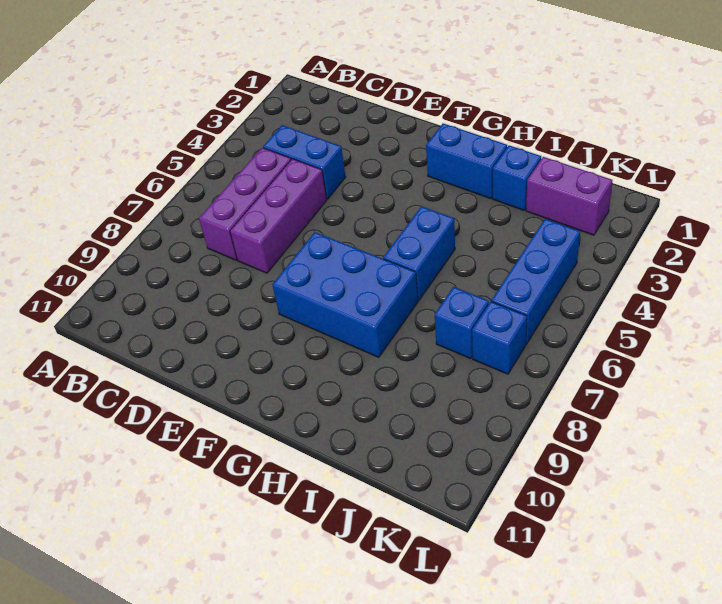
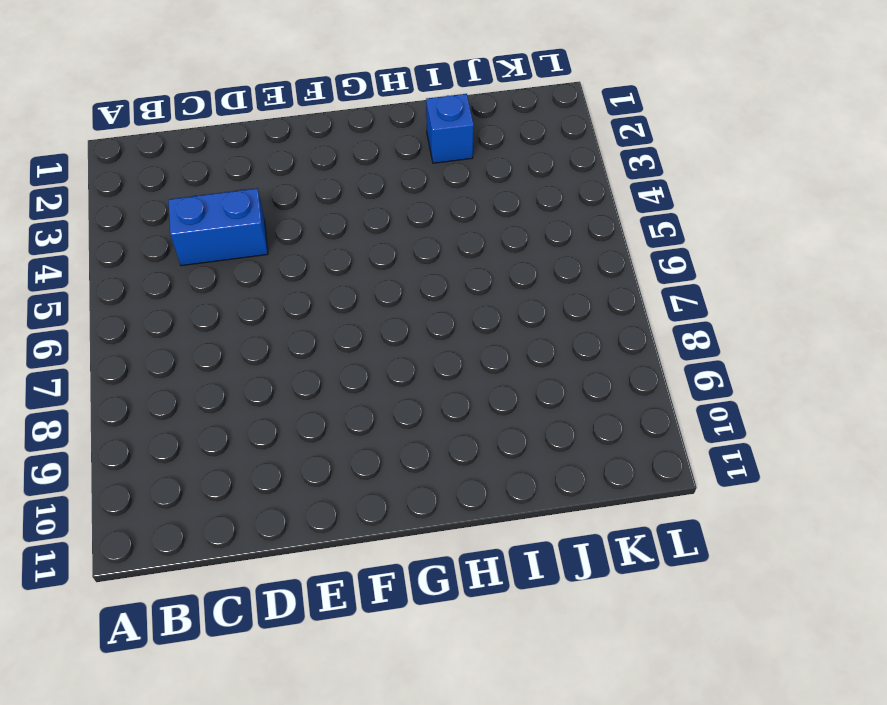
none -> purple 1x3 brick [199,148,291,260]
none -> purple 1x3 brick [230,159,327,273]

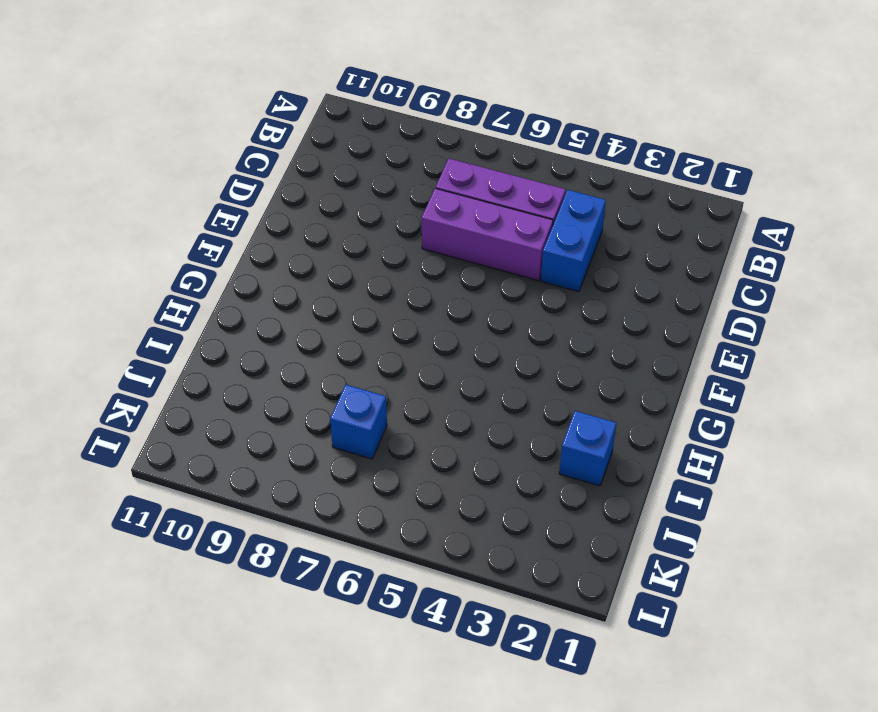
none -> blue 2x3 brick [272,232,418,357]
none -> blue 1x2 brick [426,123,507,199]

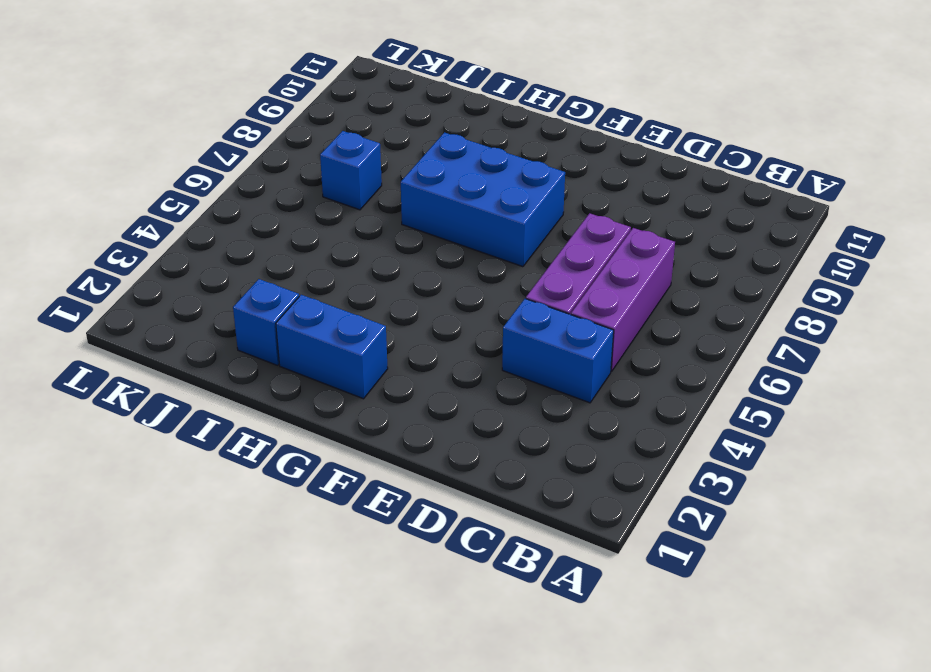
none -> blue 1x2 brick [383,206,455,301]
none -> purple 1x2 brick [526,157,612,235]

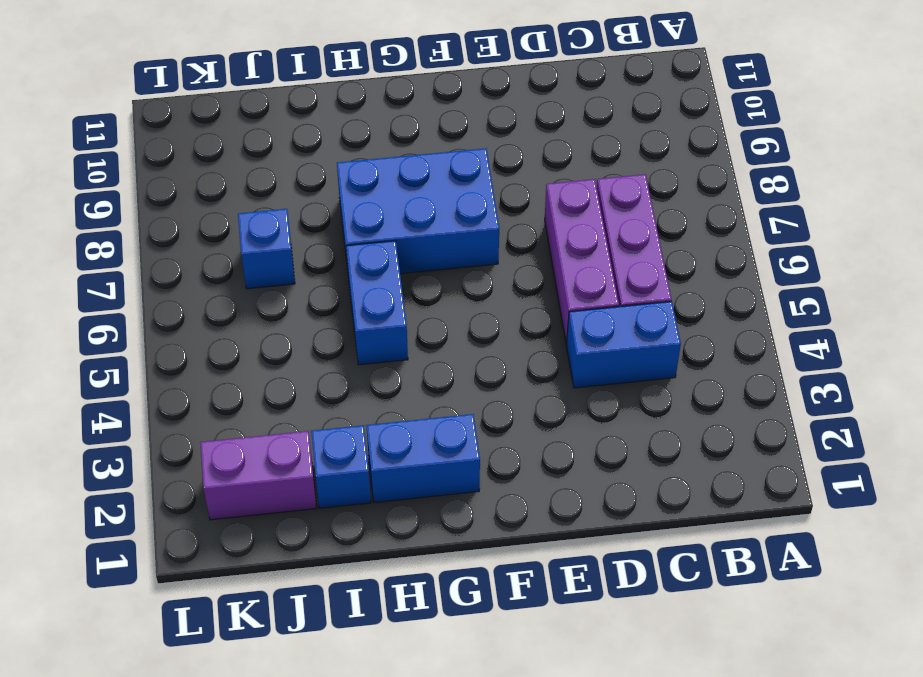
none -> blue 1x3 brick [492,219,580,344]
none -> blue 1x1 brick [472,302,527,374]

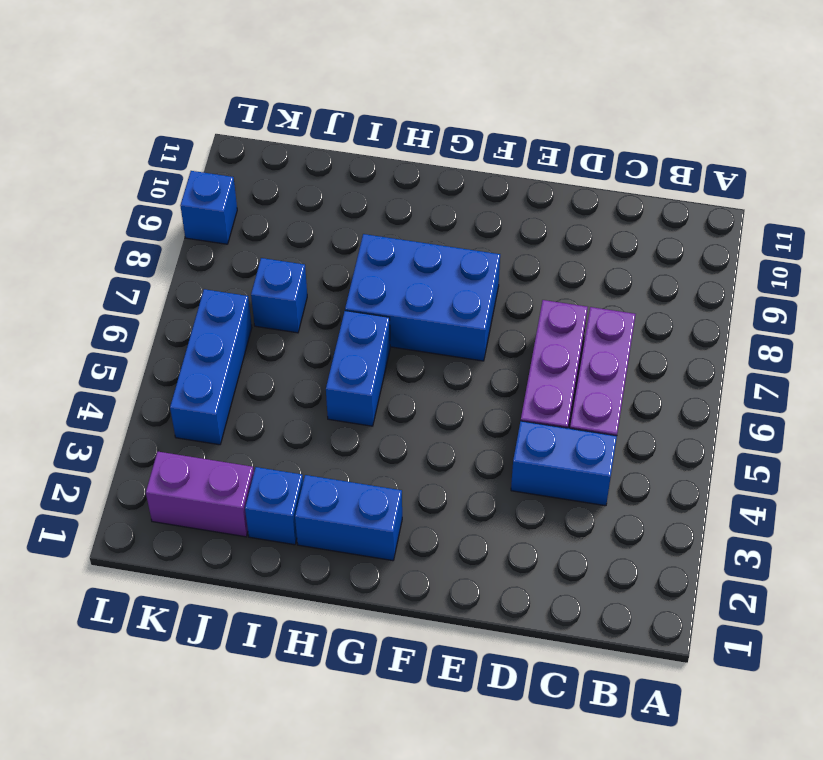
blue 1x1 brick [180,171,237,244] -> blue 1x1 brick moved to [472,302,527,374]

